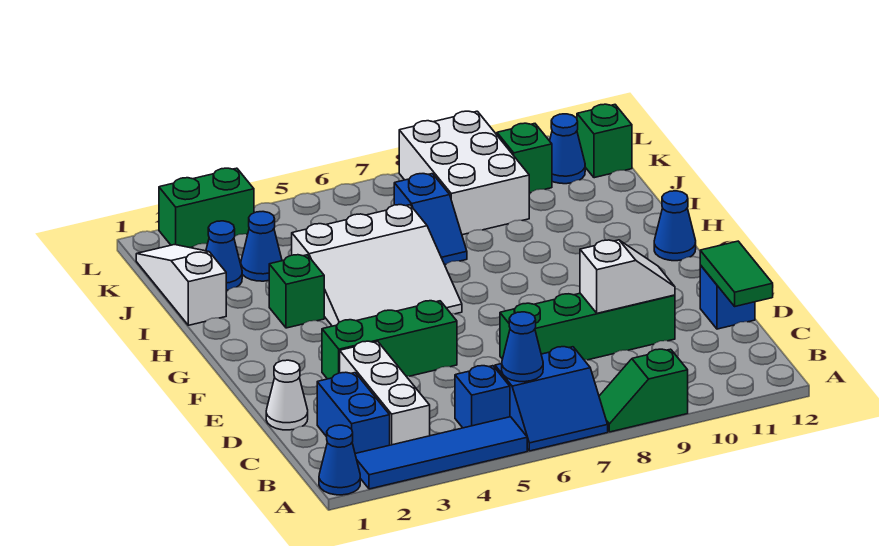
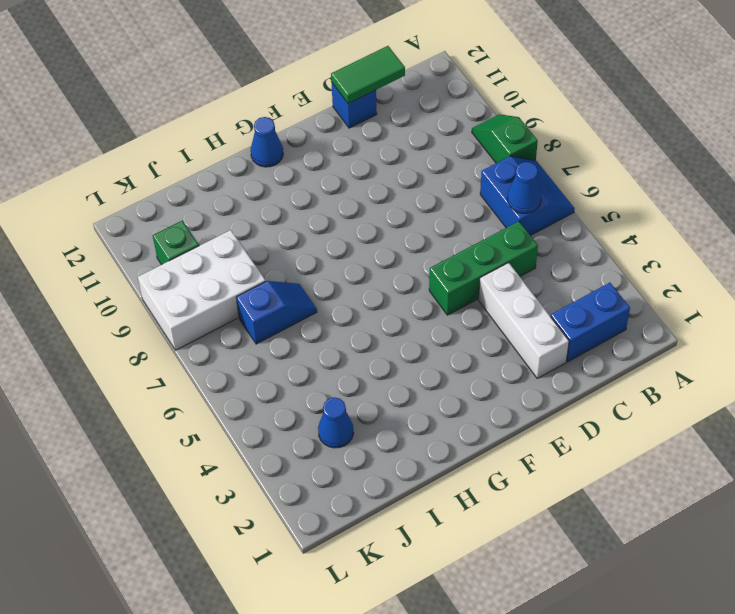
green 1x2 slope [472,114,538,163] -> green 1x2 slope turned to [599,349,688,432]
green 1x3 brick [429,221,538,315] -> green 1x3 brick turned to [322,301,457,379]
white 1x3 brick [479,263,569,378] -> white 1x3 brick turned to [340,341,430,445]
none -> blue 1x1 cone [319,425,360,495]
none -> blue 1x4 tile [355,417,527,489]
none -> blue 1x1 brick [455,366,510,428]

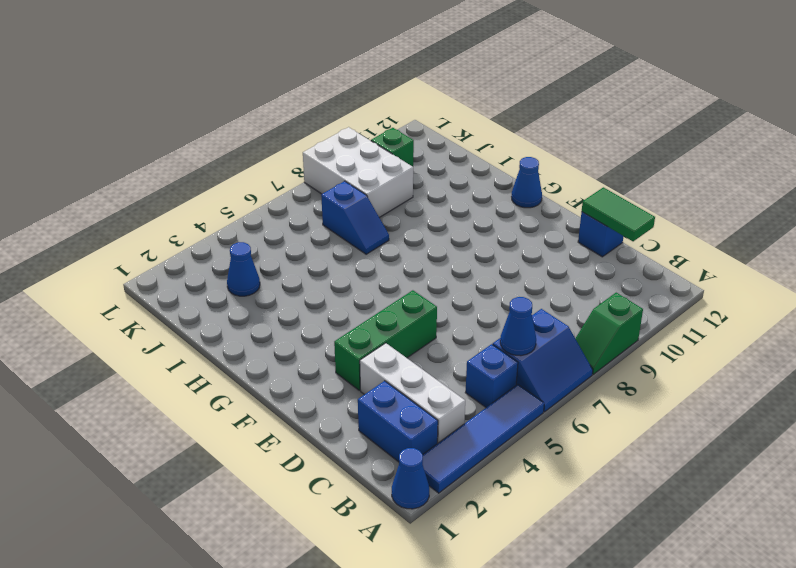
none -> white 1x1 cone [266,360,308,430]
none -> green 1x4 brick [500,294,675,360]
none -> white 3x3 slope [292,205,462,326]

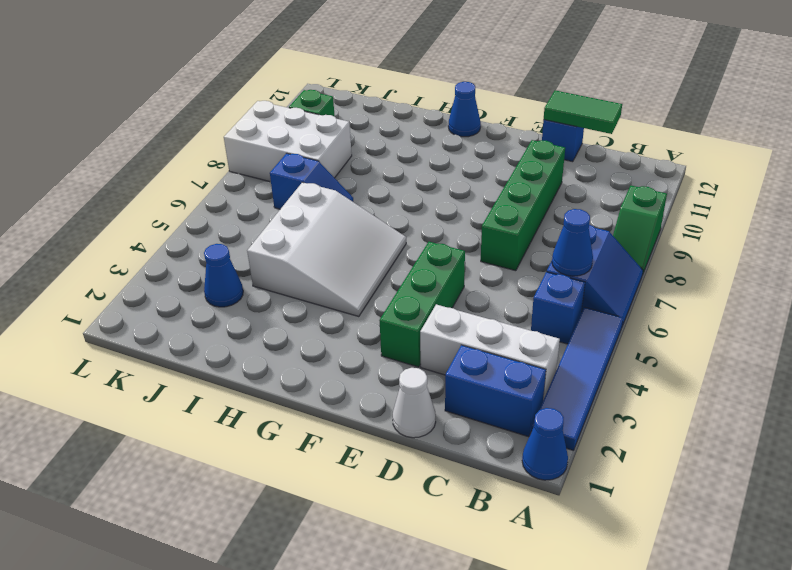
none -> green 1x1 brick [269,255,324,328]
none -> white 1x3 slope [136,245,226,325]
none -> blue 1x1 cone [206,221,242,290]

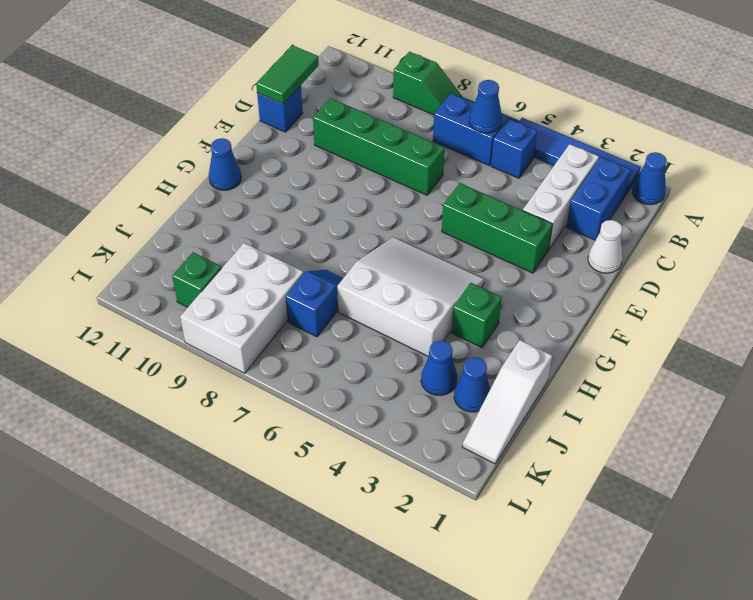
none -> blue 1x1 cone [550,114,585,184]
none -> green 1x1 brick [577,104,632,178]
none -> green 1x2 brick [159,168,254,248]

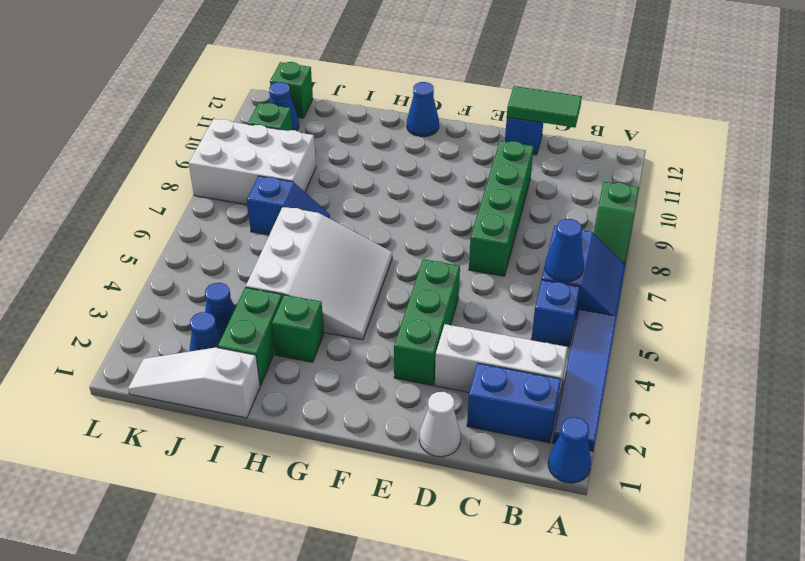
green 1x2 brick [218,287,282,386] -> green 1x2 brick moved to [159,168,254,248]
none -> white 1x2 slope [580,240,675,313]

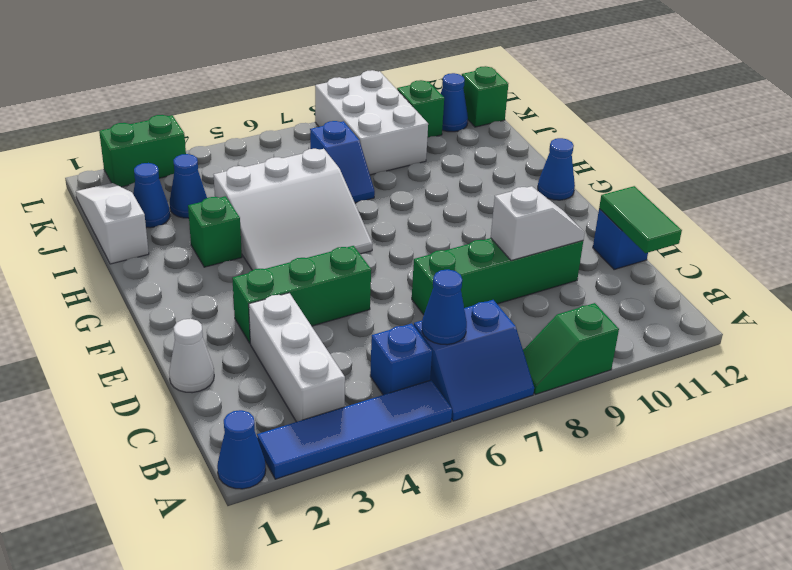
none -> blue 1x2 brick [317,372,390,453]

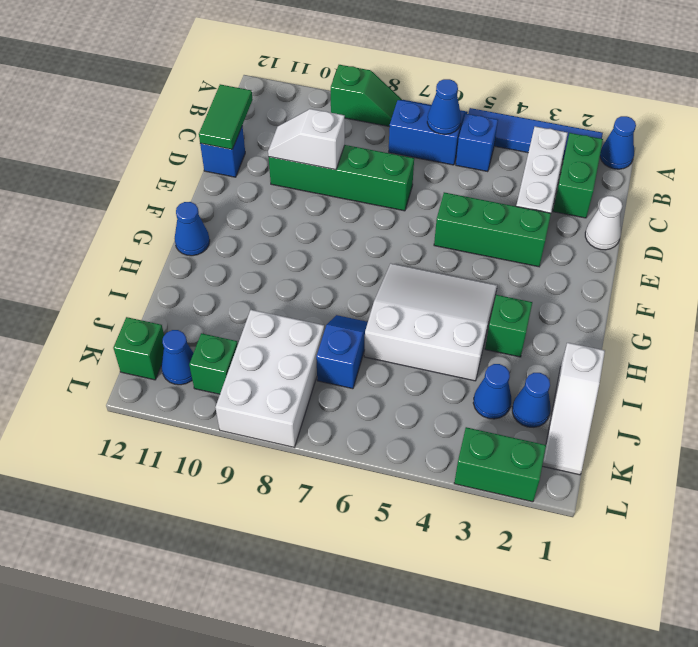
green 1x2 brick [553,133,603,218] -> blue 1x2 brick [317,372,390,453]

